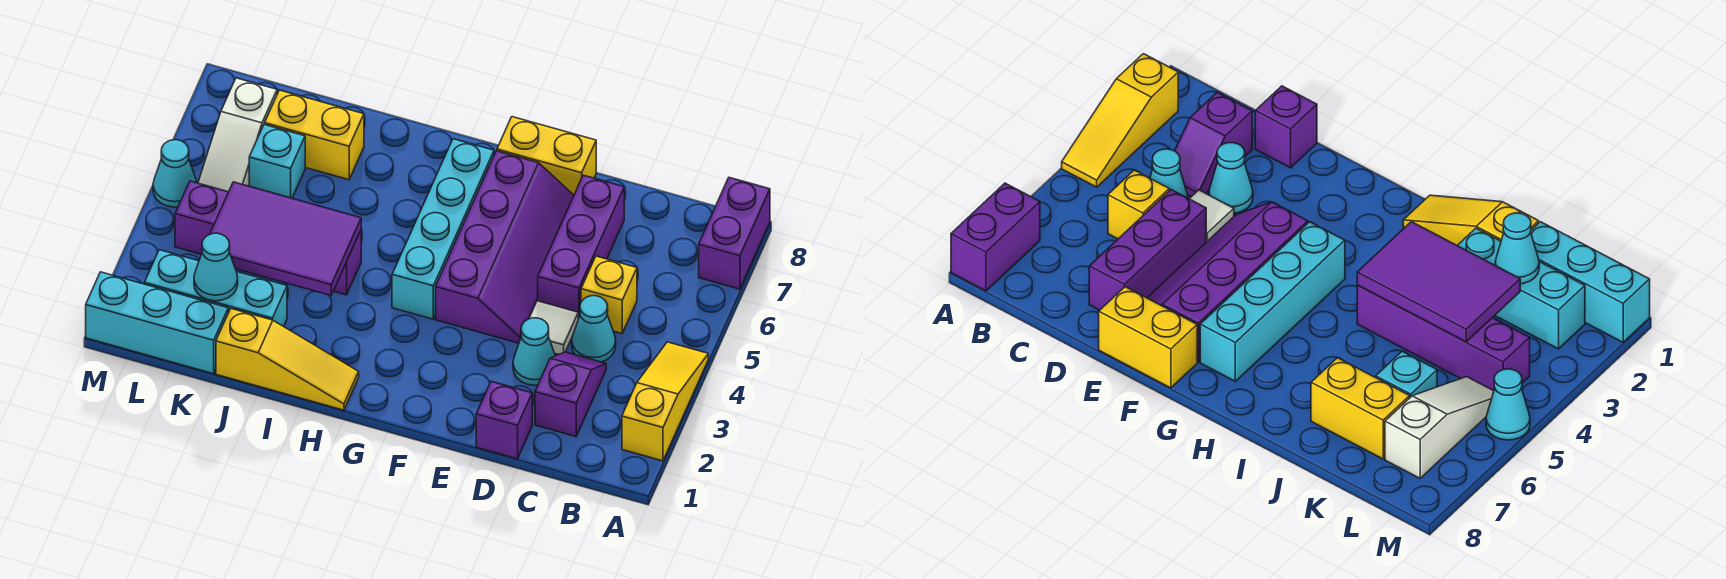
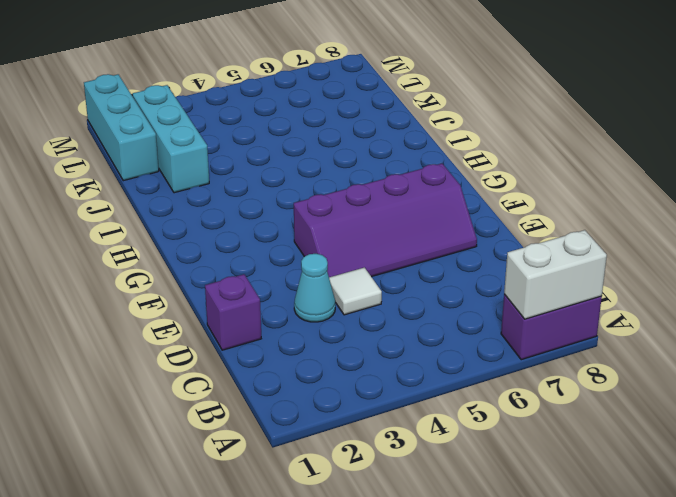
white 1x2 brick [504,230,607,319] -> none
none -> yellow 1x3 slope [622,342,708,461]
none -> purple 1x2 slope [535,352,606,437]
none -> cyan 1x1 cone [572,296,616,362]

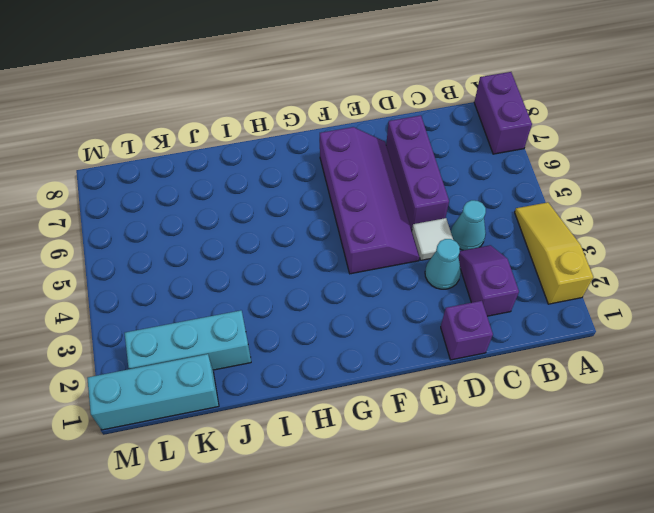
none -> yellow 1x1 brick [581,256,637,333]
none -> yellow 1x2 brick [497,117,596,195]
none -> cyan 1x4 brick [392,139,494,319]

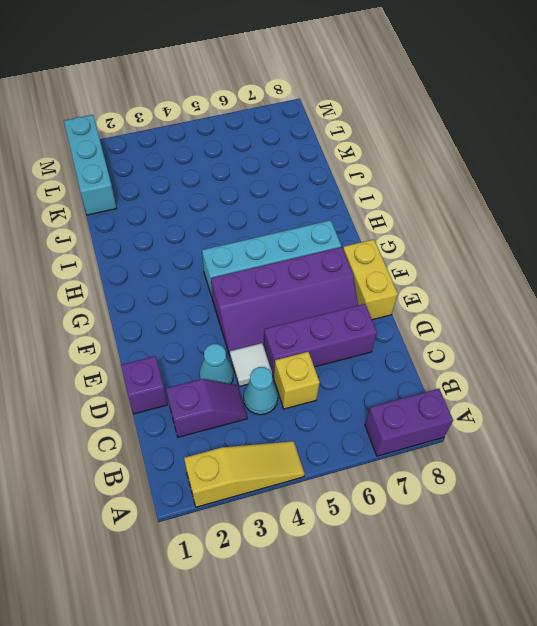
none -> yellow 1x3 slope [216,309,359,410]
none -> purple 1x4 brick [175,181,361,295]
none -> cyan 1x3 brick [144,250,287,327]

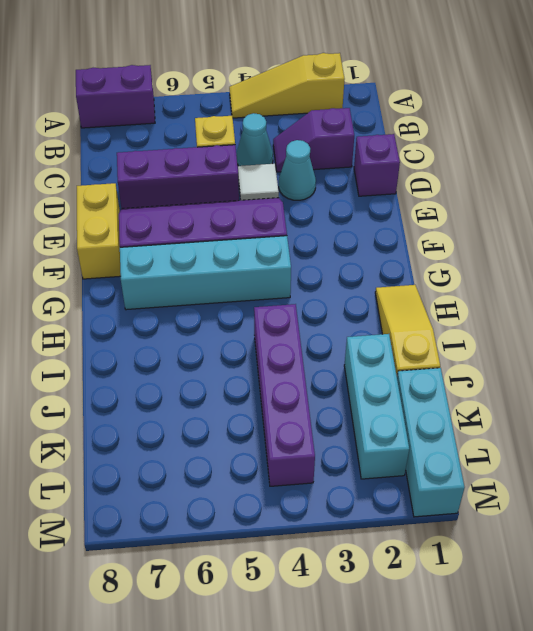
none -> yellow 1x2 brick [265,90,364,180]
none -> cyan 1x1 brick [249,124,305,198]
none -> white 1x3 slope [198,78,277,192]

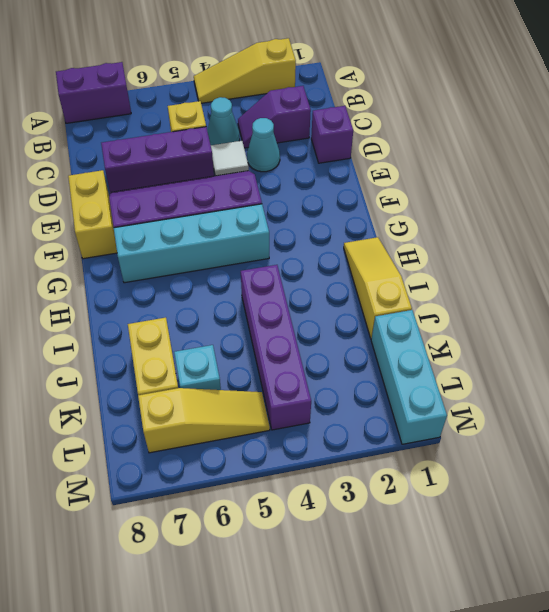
yellow 1x3 slope [138,388,270,453] -> white 1x3 slope [198,78,277,192]
none -> cyan 1x3 brick [144,250,287,327]
none -> cyan 1x1 cone [153,140,197,207]
none -> purple 2x3 tile [210,182,361,295]

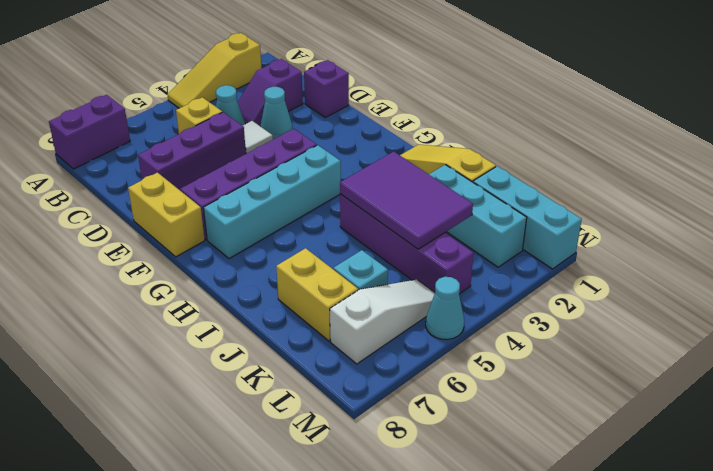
none -> cyan 1x1 cone [194,233,238,301]

